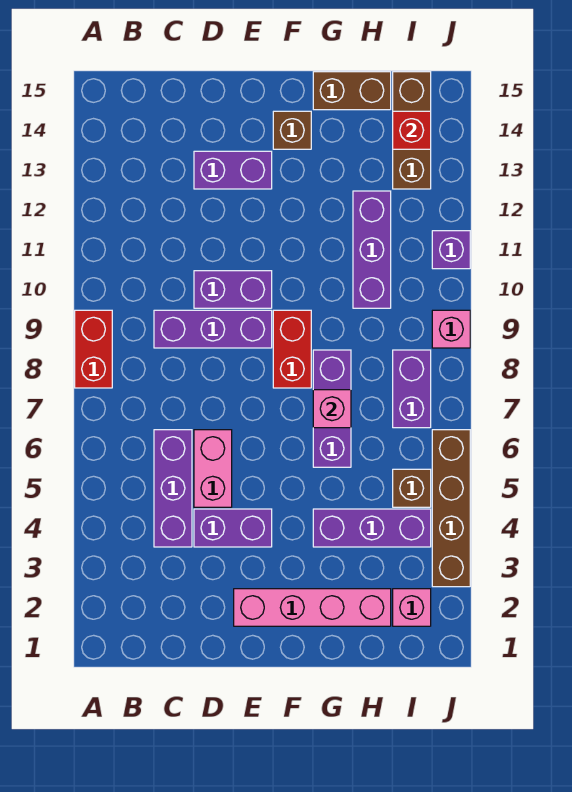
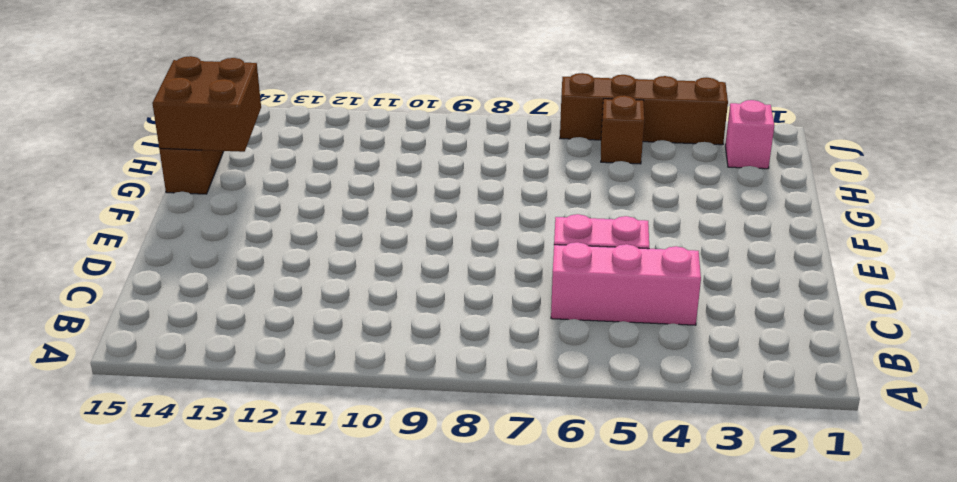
pink 1x3 brick [551,242,701,325] -> purple 1x3 brick [154,430,192,547]
brown 2x2 brick [152,56,261,152] -> none
none -> red 1x2 brick [75,310,112,388]
none -> purple 1x3 brick [154,310,272,348]
none -> purple 1x2 brick [194,509,272,547]

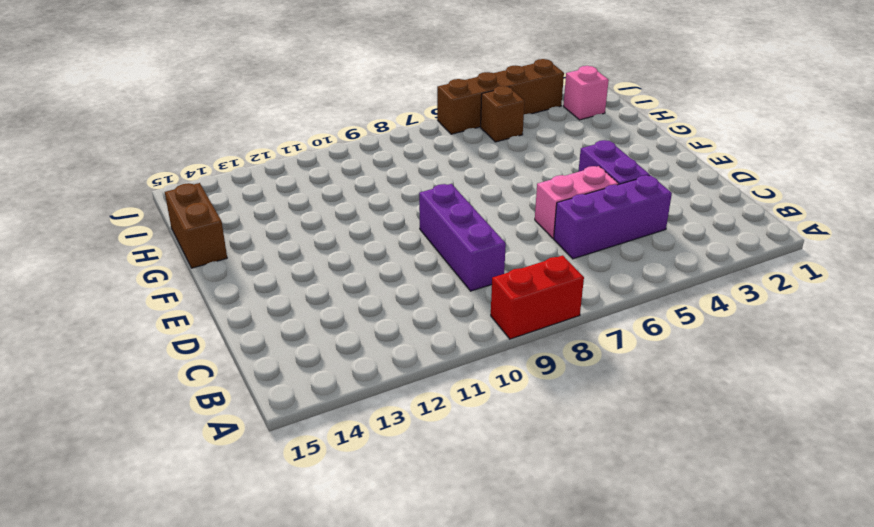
none -> purple 1x2 brick [194,271,272,308]
none -> purple 1x2 brick [194,151,272,189]
none -> pink 1x4 brick [234,589,391,626]

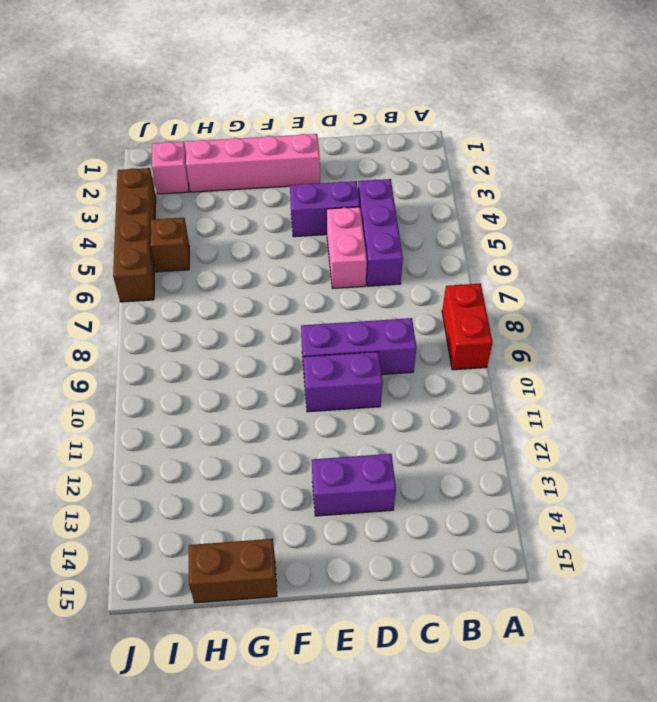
none -> red 1x2 brick [273,310,311,388]
none -> brown 1x1 brick [273,111,311,149]
none -> purple 1x3 brick [313,509,431,547]

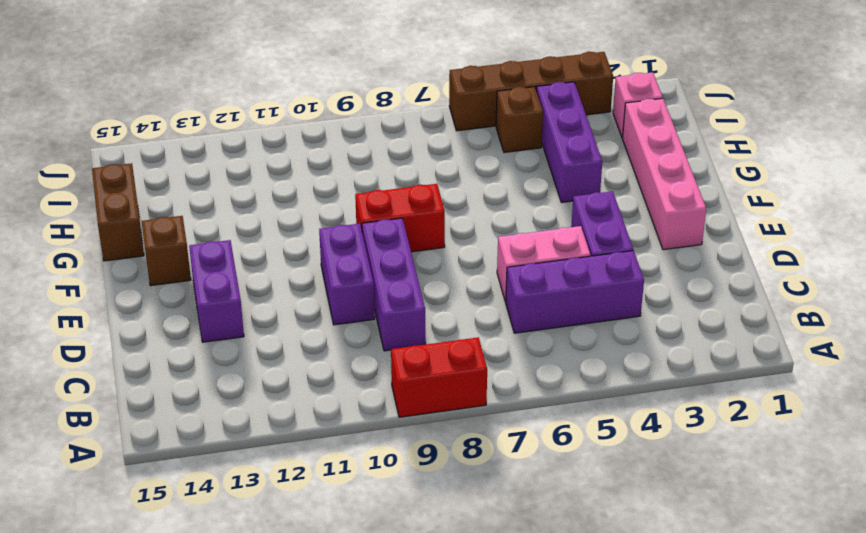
none -> purple 1x3 brick [313,350,351,467]
none -> purple 1x3 brick [353,191,391,308]
none -> purple 1x2 brick [393,350,431,428]

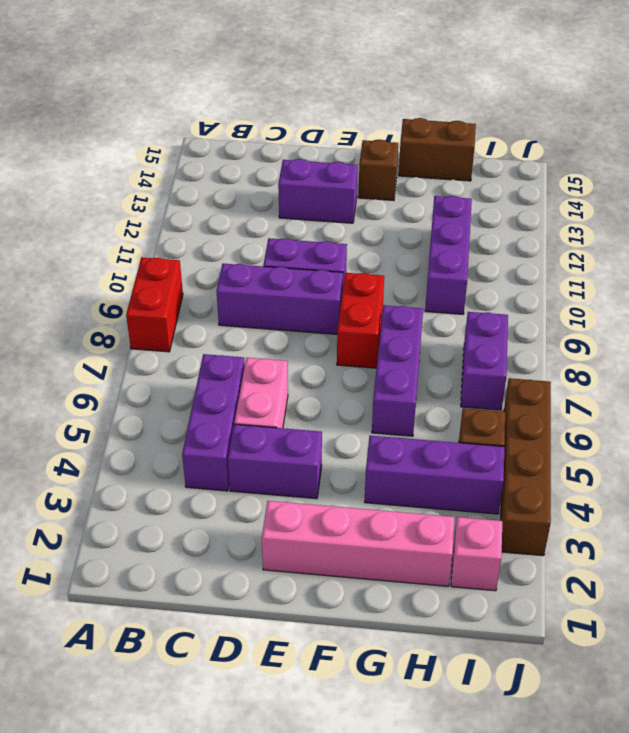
none -> brown 1x3 brick [393,72,431,189]
none -> pink 1x1 brick [432,310,470,348]
none -> purple 1x1 brick [432,231,470,269]

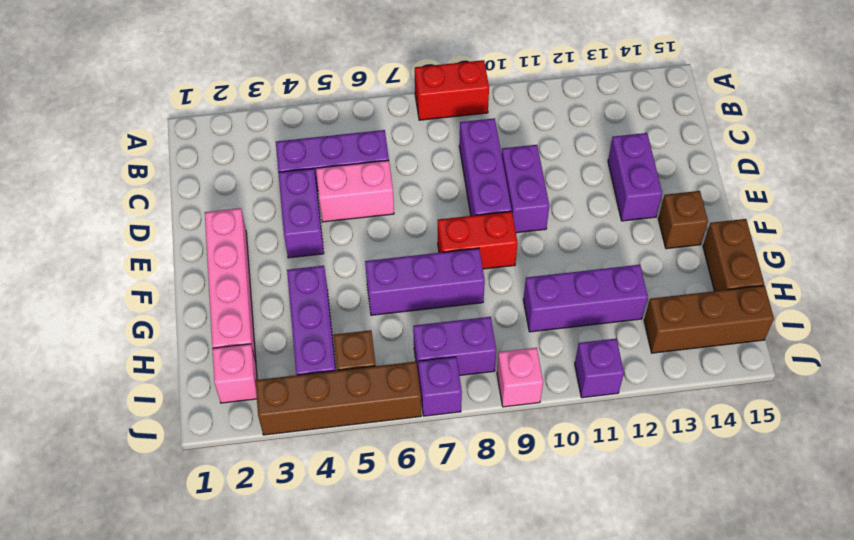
purple 1x1 brick [418,357,462,416] -> none
none -> pink 1x1 brick [313,390,351,428]
none -> red 1x1 brick [393,111,431,149]

